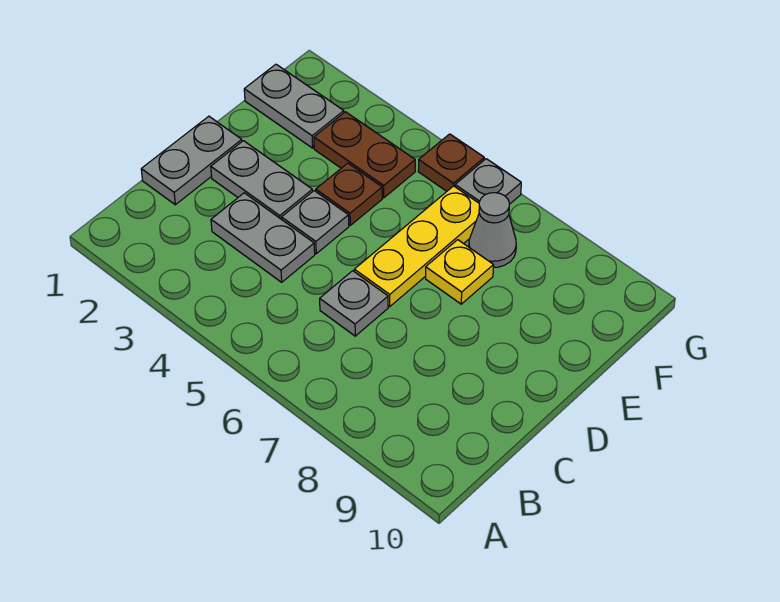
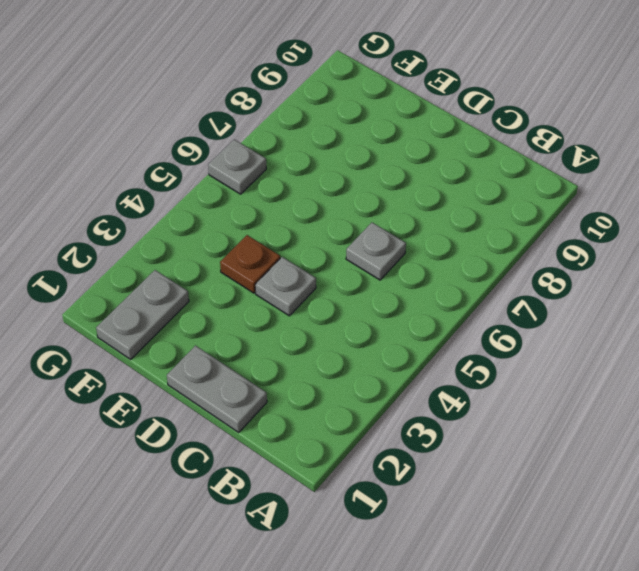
none -> grey 1x2 plate [211,193,315,282]
none -> grey 1x2 plate [211,141,312,219]
none -> yellow 1x3 plate [354,186,479,306]

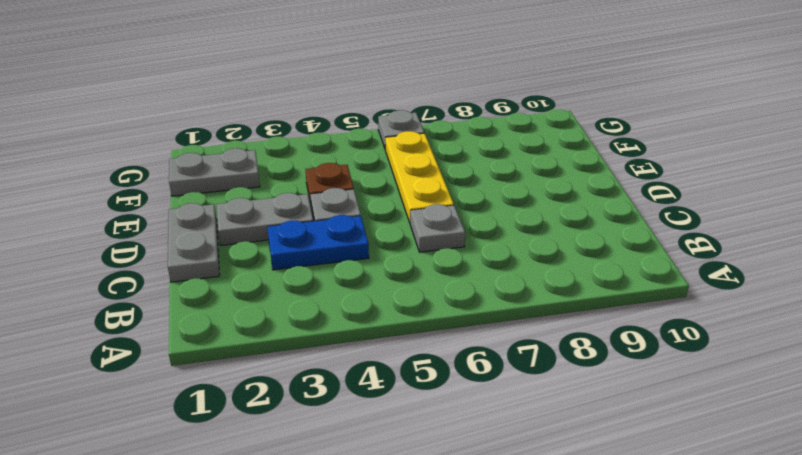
blue 1x2 plate [267,215,369,270] -> grey 1x2 plate [211,193,315,282]
none -> yellow 1x1 plate [426,240,494,304]
none -> brown 1x2 plate [314,112,415,198]
none -> grey 1x1 cone [469,193,516,268]

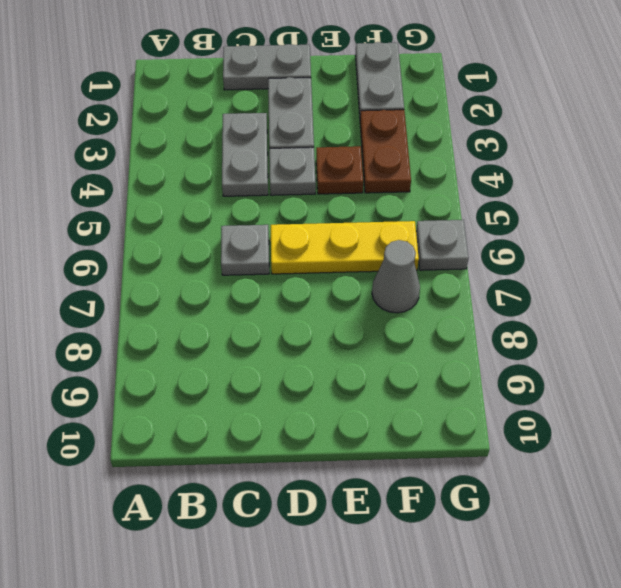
none -> yellow 1x1 plate [426,240,494,304]
none -> brown 1x1 plate [418,134,484,191]

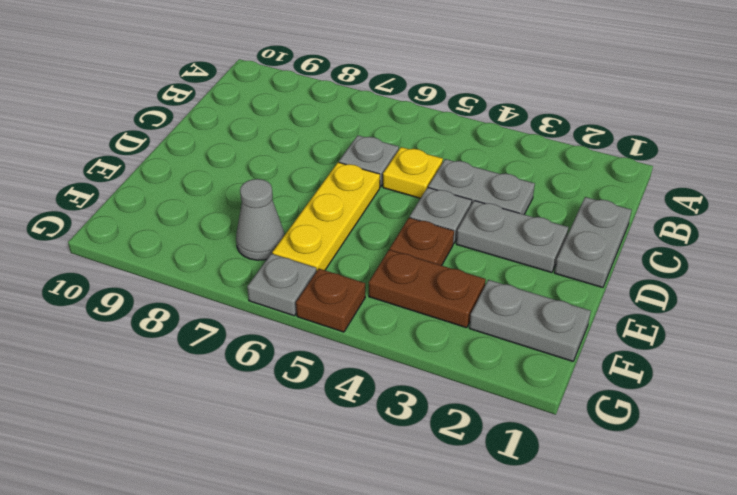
yellow 1x1 plate [383,147,443,198] -> yellow 1x1 plate moved to [426,240,494,304]

